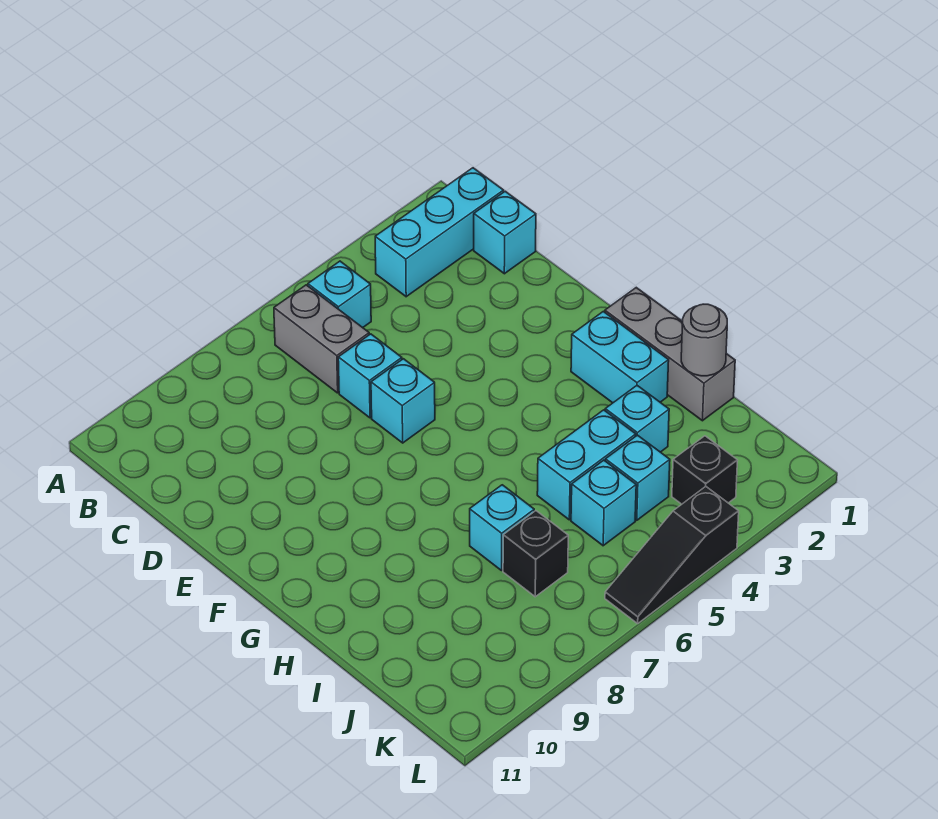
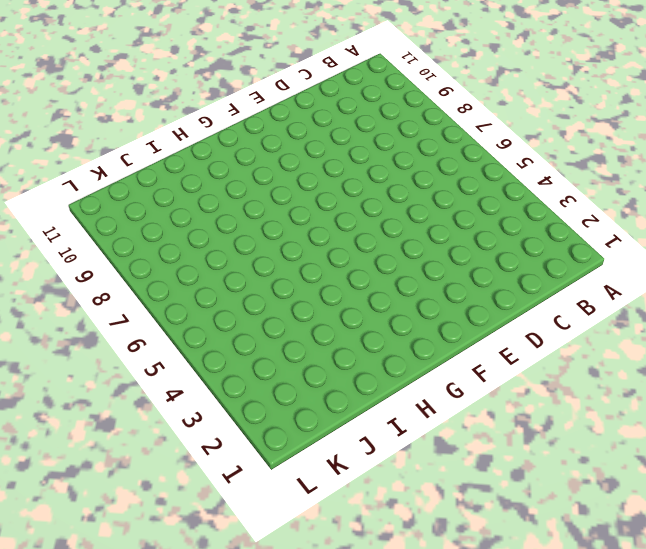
none -> cyan 1x3 brick [375,168,504,297]
none -> cyan 1x1 brick [308,261,371,328]
none -> grey 1x2 brick [274,285,369,393]

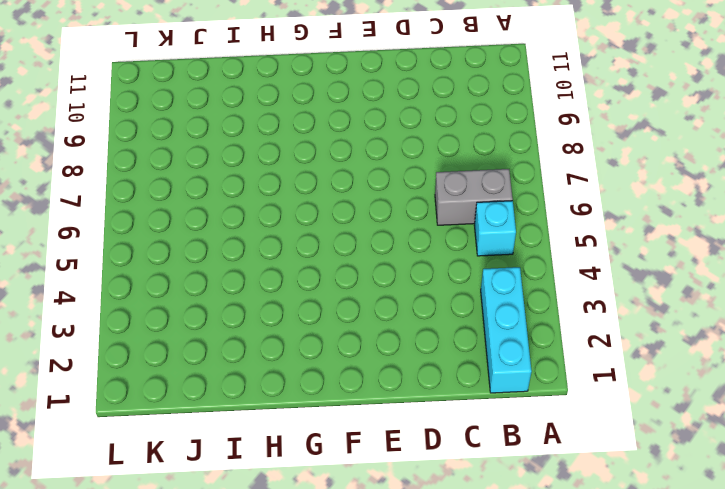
none -> cyan 1x1 brick [474,191,536,274]
none -> cyan 1x1 brick [338,334,402,418]
none -> cyan 1x1 brick [371,359,435,443]

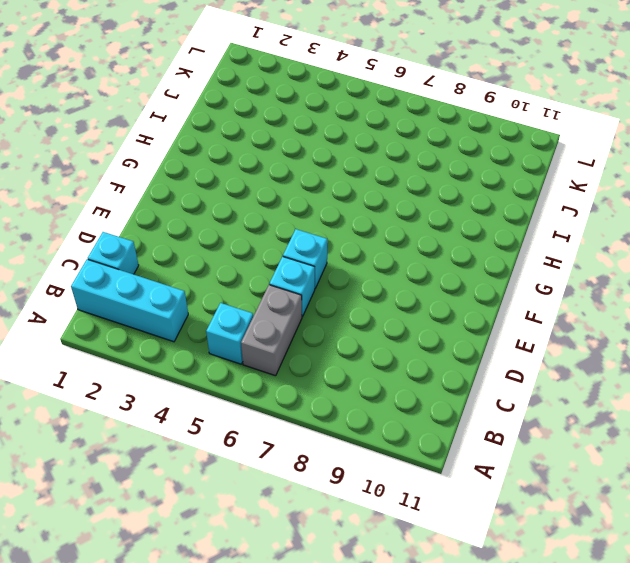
none -> grey 1x3 brick [605,288,735,421]
none -> cyan 1x2 brick [571,311,669,403]
none -> cyan 1x1 brick [605,386,669,452]

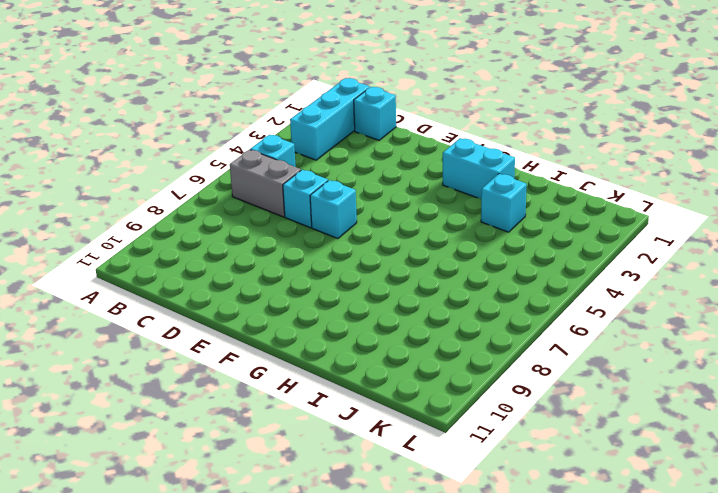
none -> grey 1x3 brick [605,288,735,421]
none -> cyan 1x2 brick [537,410,636,520]
none -> cyan 1x1 brick [470,485,534,571]

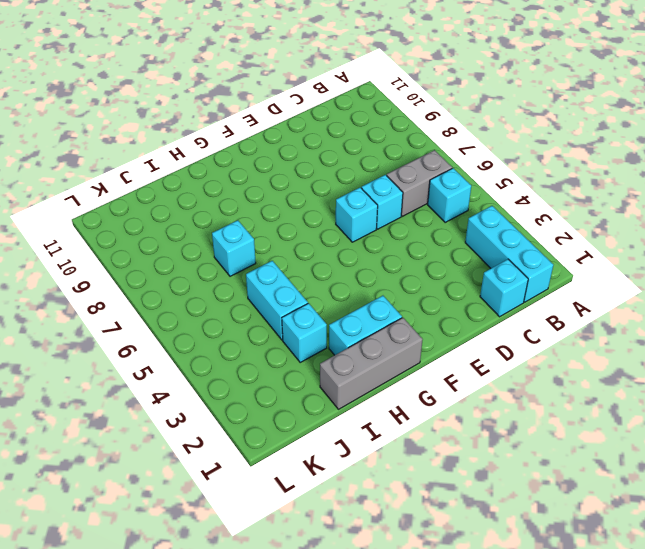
none -> cyan 1x1 brick [605,435,670,520]
none -> cyan 1x1 brick [571,460,636,546]
none -> black 1x1 brick [503,511,568,597]

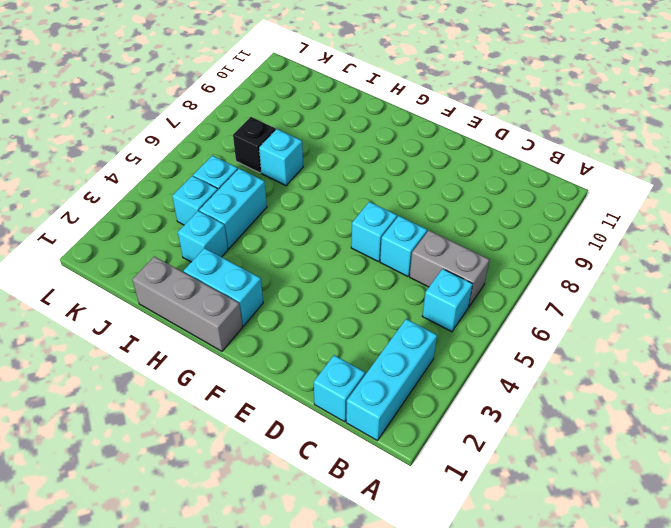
none -> black 1x1 brick [672,436,738,504]
none -> black 1x3 slope [605,487,739,623]
none -> grey 1x1 round brick [681,304,727,376]

